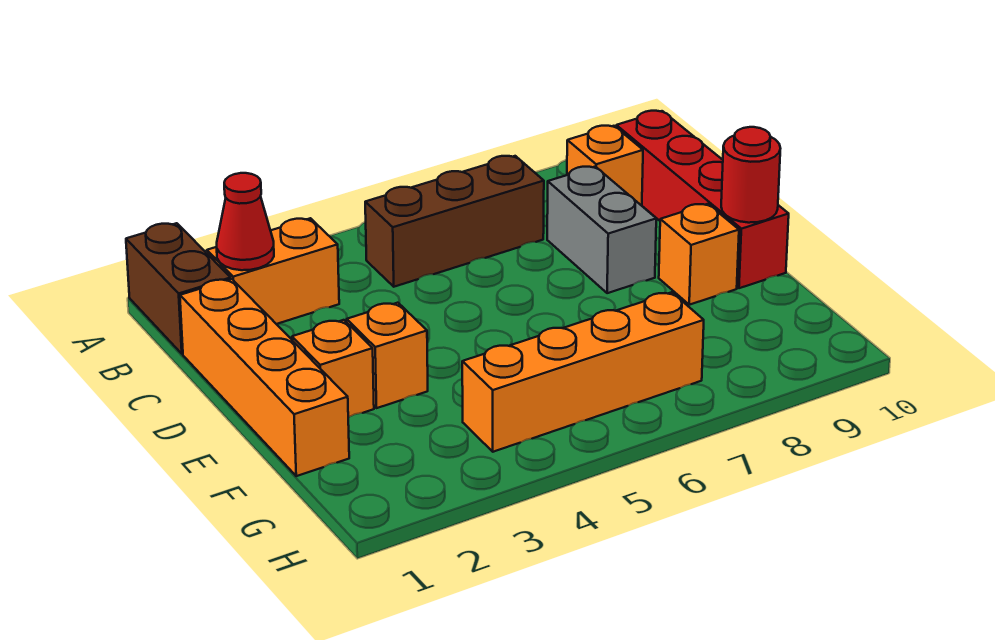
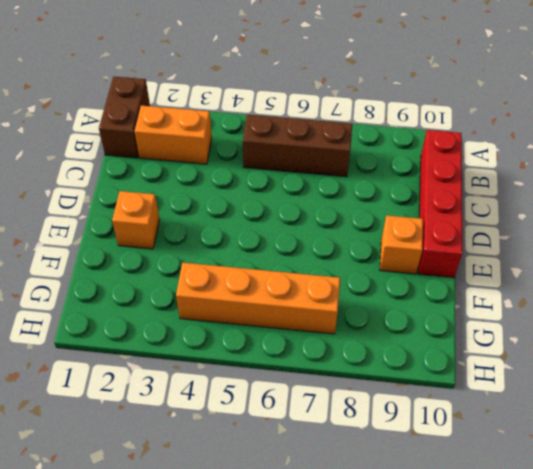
none -> orange 1x1 brick [567,126,643,206]
none -> orange 1x4 brick [180,279,349,476]
none -> grey 1x2 brick [547,167,656,293]

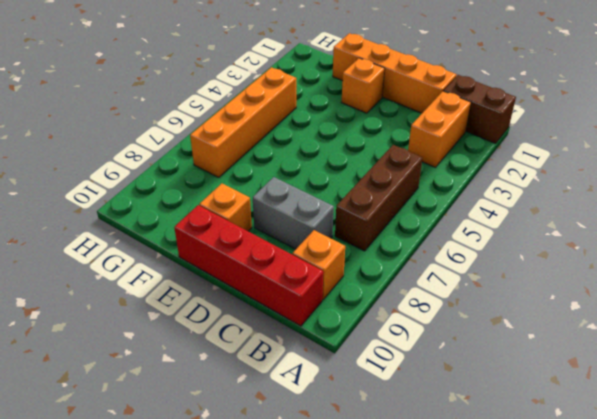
none -> orange 1x1 brick [347,303,428,408]
none -> red 1x1 cone [217,173,274,270]
none -> red 1x1 round brick [721,127,781,223]

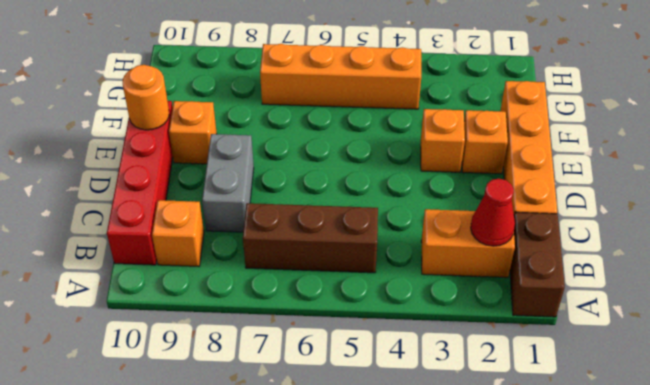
orange 1x1 round brick [123,65,169,130] -> red 1x1 round brick [721,127,781,223]

